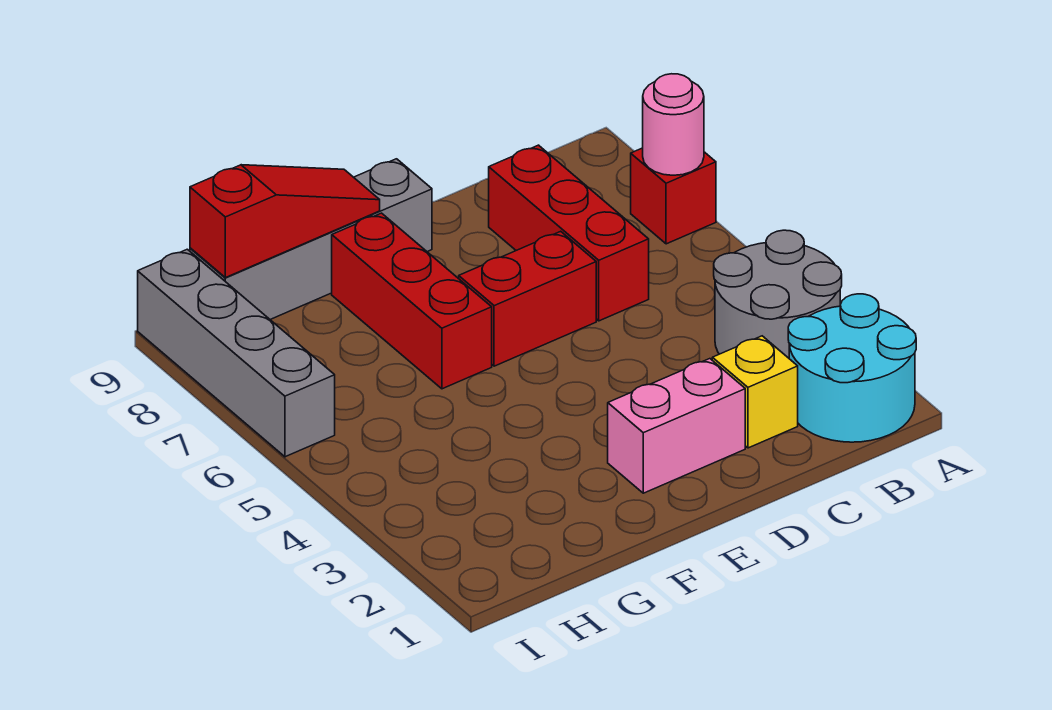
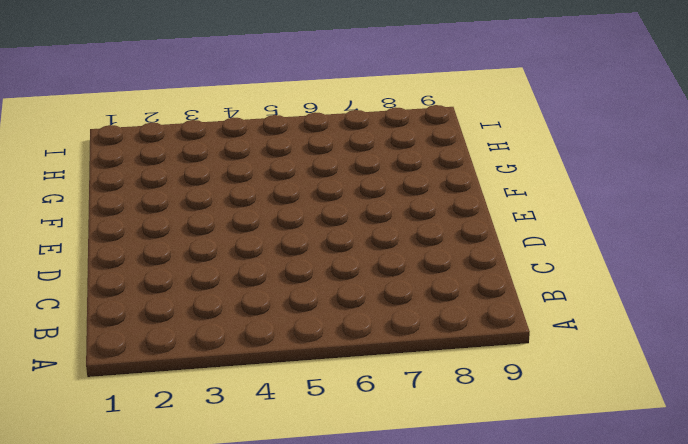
none -> cyan 2x2 round brick [788,294,916,442]
none -> grey 2x2 round brick [714,230,842,358]
none -> red 1x1 brick [631,148,716,244]

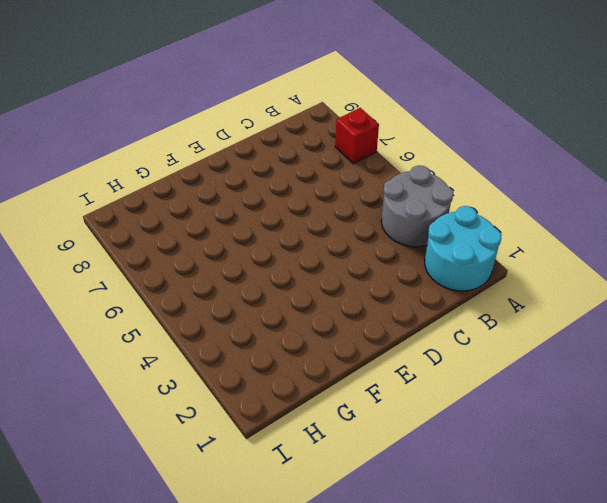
none -> yellow 1x1 brick [712,336,798,448]
none -> red 1x3 brick [488,145,649,321]
none -> pink 1x2 brick [608,359,745,493]

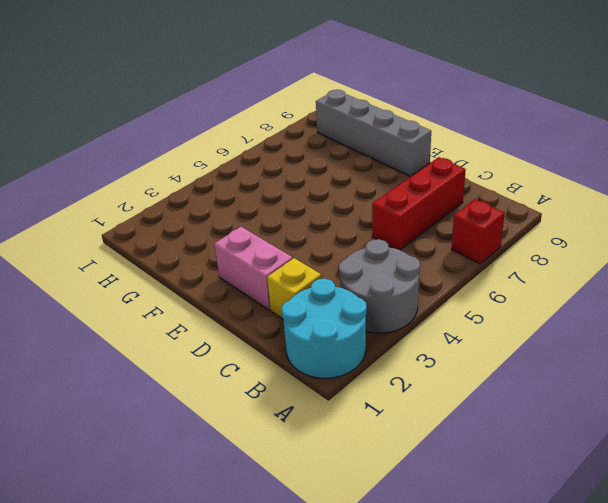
none -> red 1x2 brick [459,231,596,366]
none -> red 1x3 brick [332,213,492,389]
none -> grey 1x4 brick [138,249,335,457]

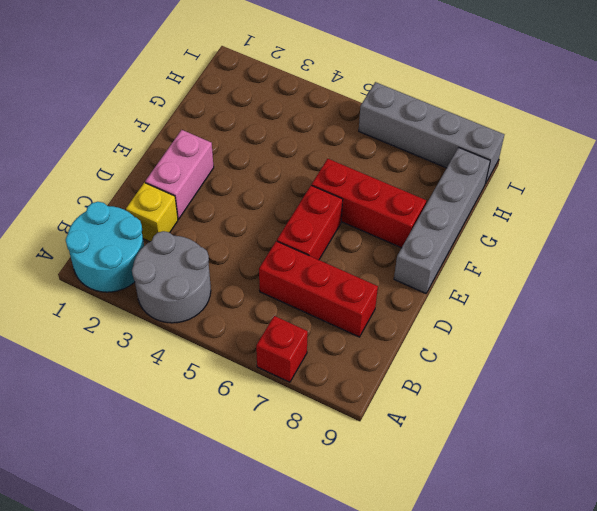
none -> pink 1x1 round brick [643,74,704,175]
none -> red 1x3 slope [190,165,380,278]

